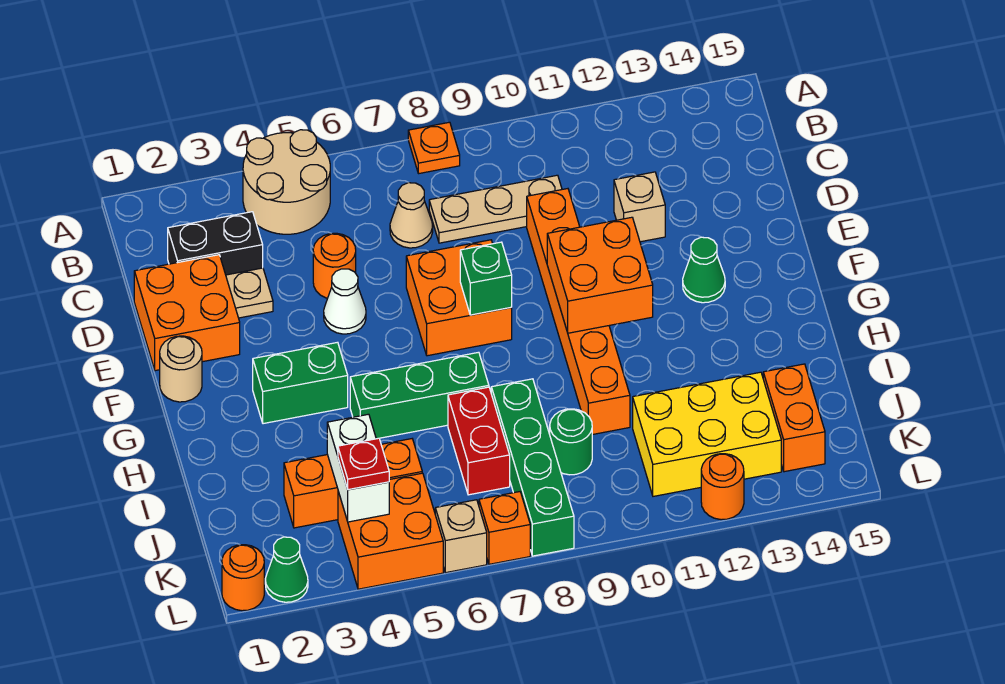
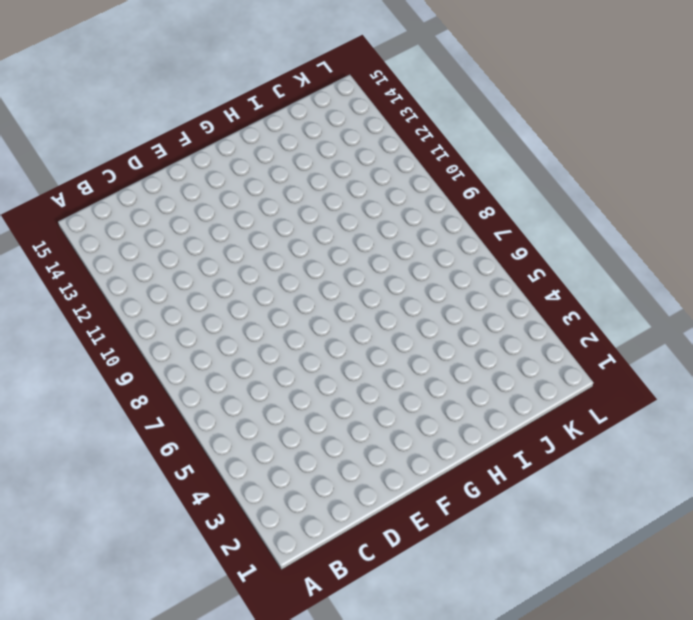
none -> tan 2x2 round brick [243,130,330,234]
none -> orange 1x1 plate [408,122,460,174]
none -> black 1x2 brick [168,212,263,275]
none -> tan 1x1 cone [390,183,433,248]

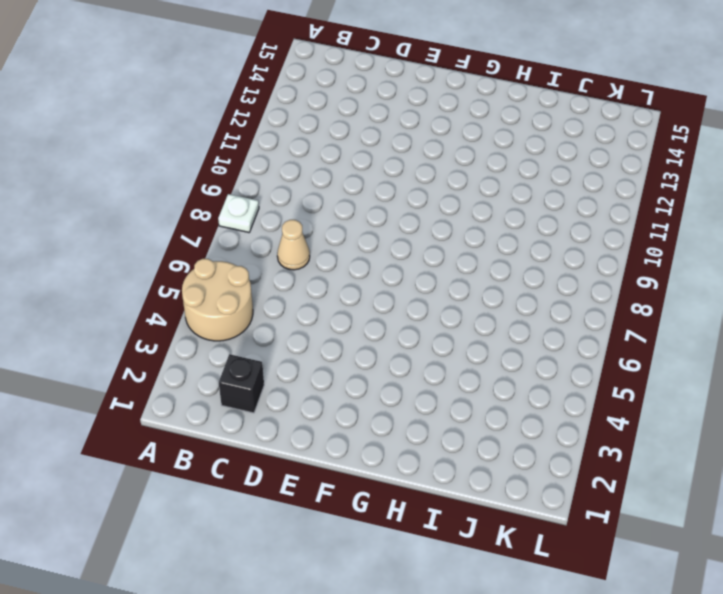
white 1x1 plate [218,194,259,232] -> orange 1x1 plate [408,122,460,174]
black 1x1 brick [219,354,264,413] -> black 1x2 brick [168,212,263,275]
none -> tan 1x3 plate [429,175,562,243]
none -> orange 2x2 brick [134,255,240,371]
none -> tan 1x1 plate [226,268,273,318]
none -> orange 1x1 round brick [313,233,356,298]

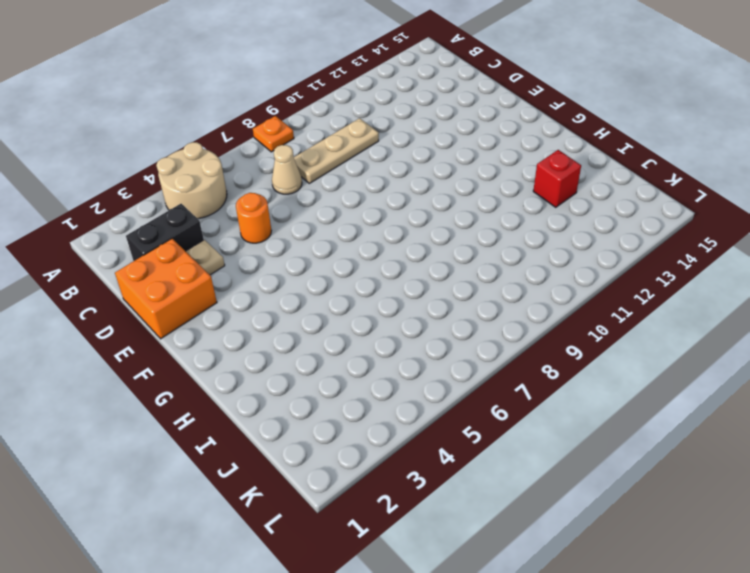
red 1x1 brick [533,150,581,207] -> none
none -> orange 1x6 brick [527,189,630,435]
none -> tan 1x1 brick [614,172,665,242]
none -> white 1x1 cone [324,269,366,334]
none -> orange 2x2 brick [406,240,512,356]

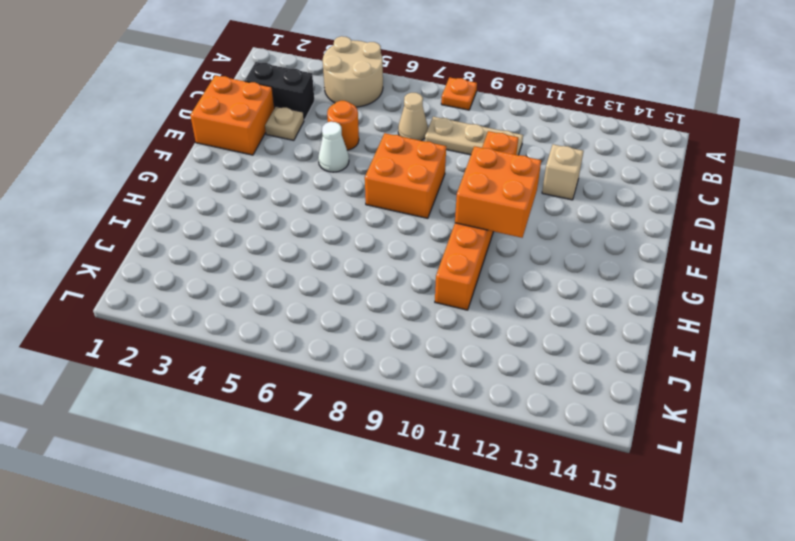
none -> tan 1x1 round brick [160,336,202,402]
none -> green 1x1 cone [683,237,725,303]
none -> green 1x2 brick [253,342,348,424]
none -> green 1x3 brick [350,352,489,439]

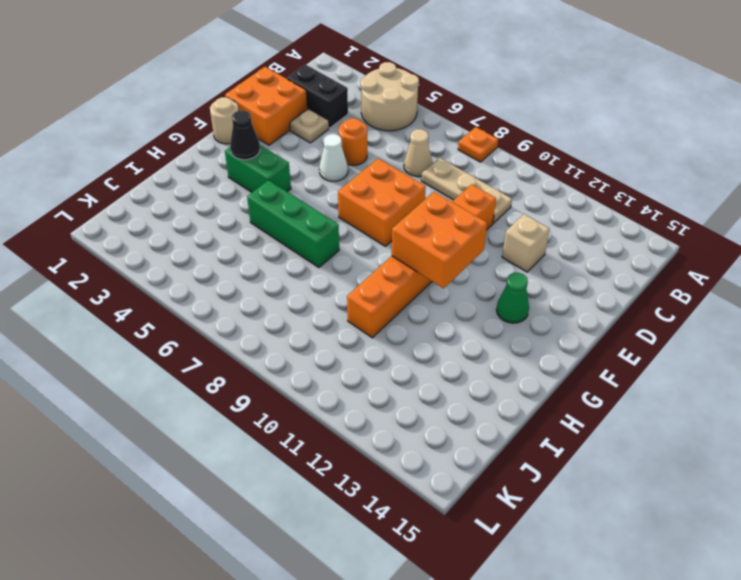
black 1x1 cone [230,110,260,160] -> none
none -> red 1x2 brick [448,387,510,495]
none -> green 1x4 brick [491,379,574,556]
none -> orange 1x3 brick [284,439,422,528]
none -> green 1x1 round brick [550,409,592,475]

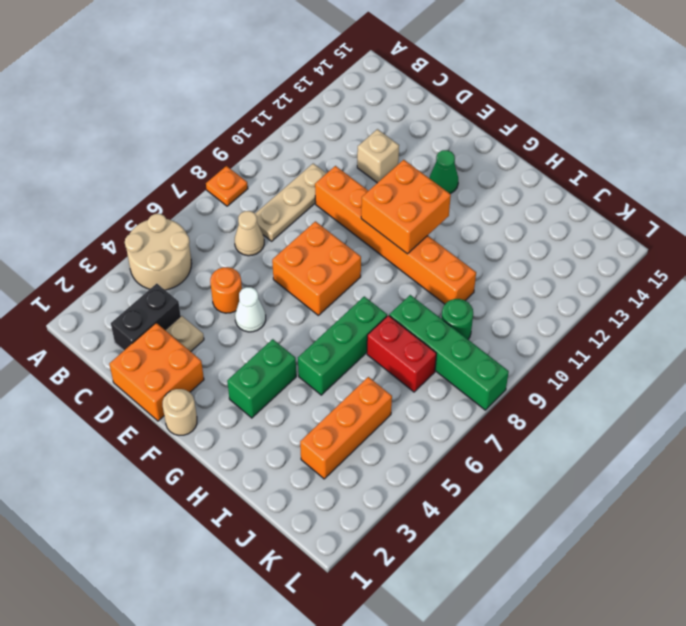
none -> yellow 2x3 brick [633,372,781,496]
none -> orange 1x2 brick [763,364,825,472]
none -> orange 2x2 brick [338,473,443,589]
none -> orange 1x1 round brick [222,545,264,611]

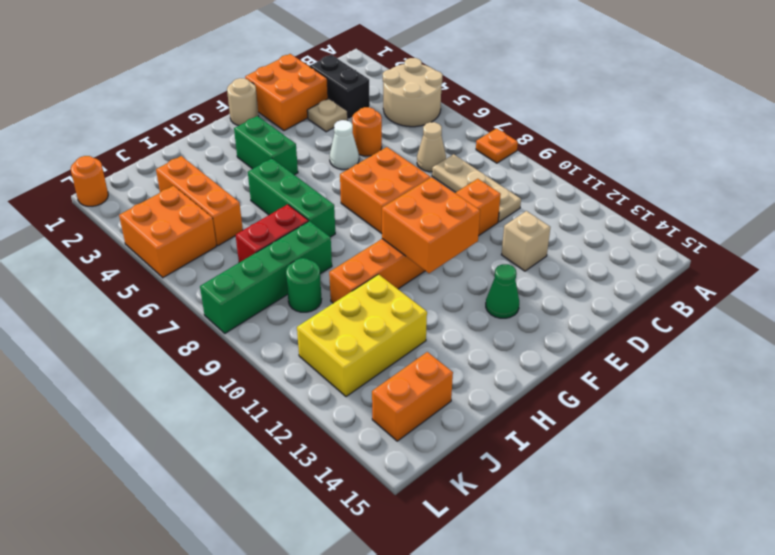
yellow 2x3 brick [297,274,427,397] -> yellow 2x3 brick turned to [633,372,781,496]
none -> green 1x1 cone [265,537,308,602]
none -> tan 1x1 brick [435,500,487,573]
none -> orange 1x1 brick [479,492,530,564]
none -> orange 1x1 round brick [701,454,744,520]

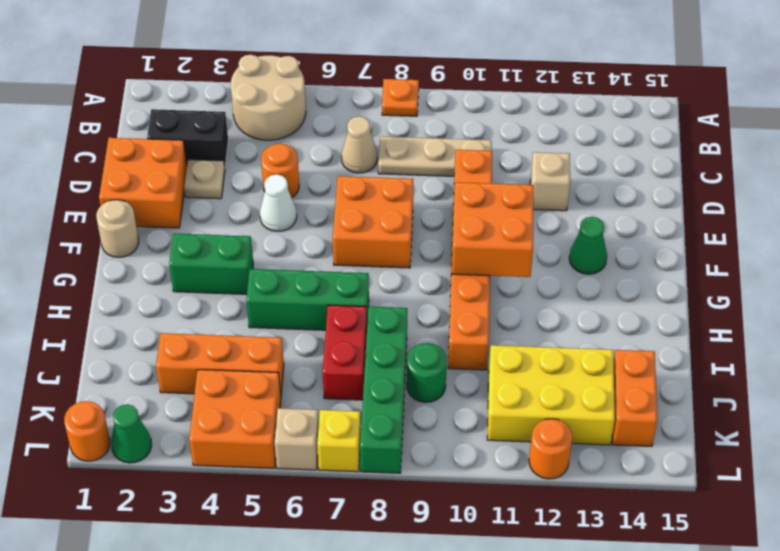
yellow 1x1 brick [317,410,361,472] -> orange 1x1 brick [479,492,530,564]
none -> green 1x1 brick [460,242,512,315]
none -> white 1x2 brick [327,414,389,522]
none -> red 1x1 plate [338,438,389,490]

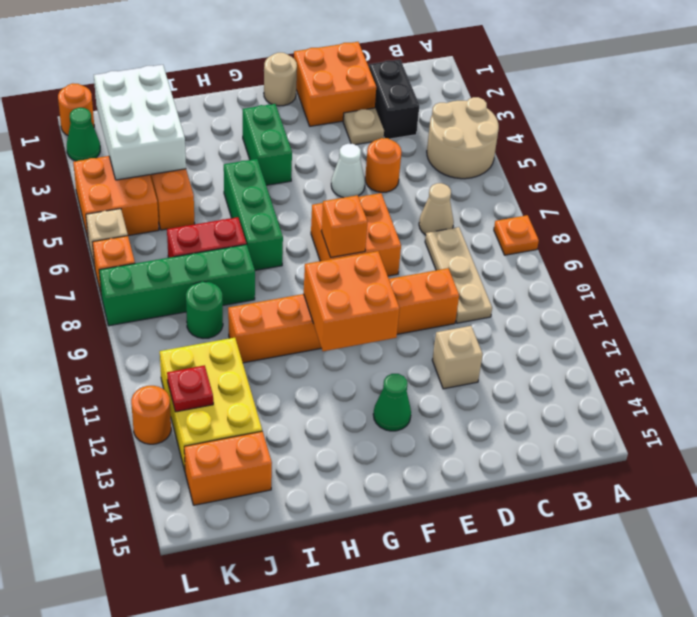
orange 1x1 brick [321,195,367,257] -> green 1x1 brick [460,242,512,315]
white 2x3 brick [94,65,186,180] -> white 1x2 brick [327,414,389,522]
red 1x1 plate [167,365,213,412] -> red 1x1 plate moved to [338,438,389,490]

